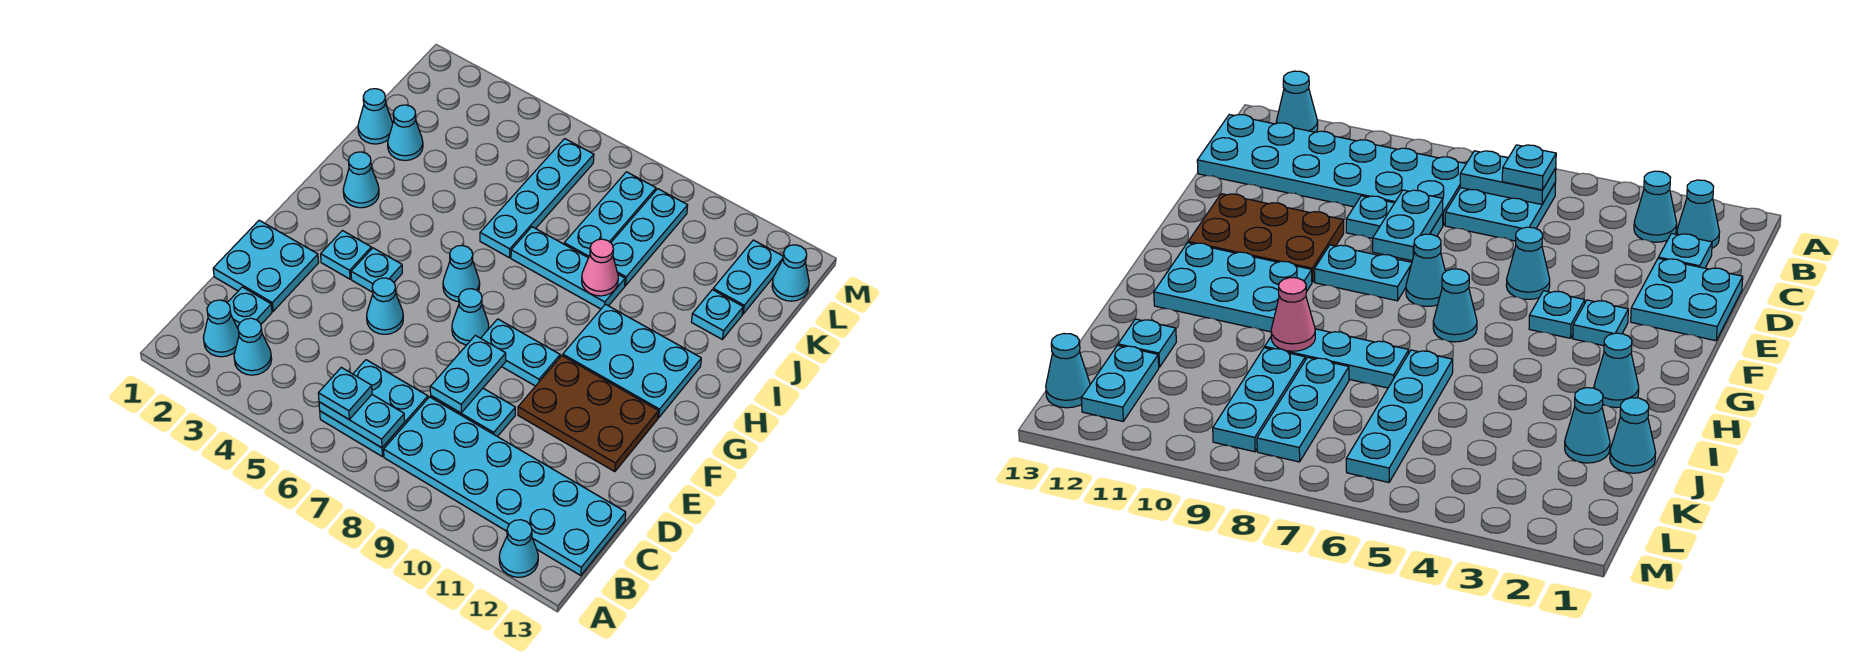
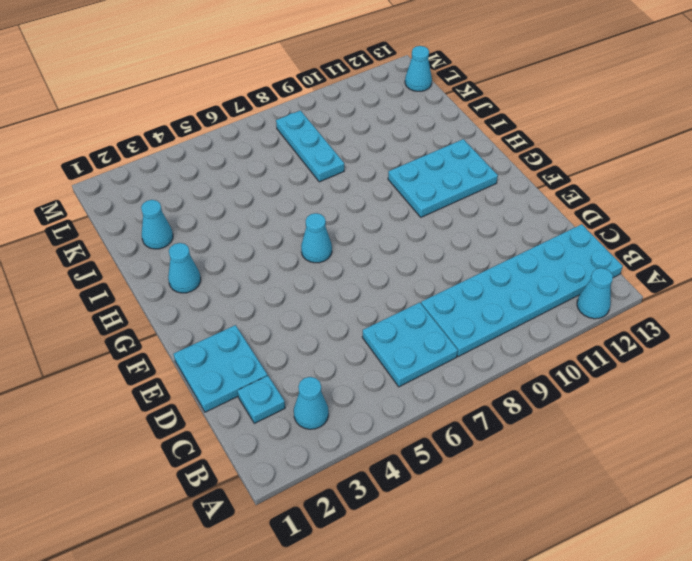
none -> cyan 1x1 cone [203,300,239,357]
none -> cyan 1x2 plate [431,388,515,437]
none -> cyan 1x1 cone [367,278,403,334]
none -> brown 2x3 plate [518,356,659,472]

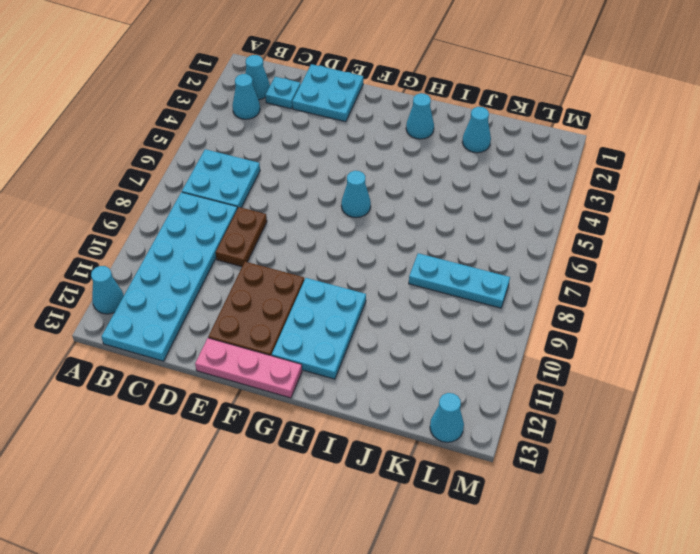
brown 1x2 plate [216,207,267,267] -> cyan 1x2 plate [431,388,515,437]
pink 1x3 plate [195,338,302,398] -> none
none -> cyan 1x1 cone [367,278,403,334]
none -> cyan 1x1 plate [321,231,371,279]
none -> cyan 1x1 plate [351,248,402,292]
none -> cyan 1x1 cone [452,289,489,345]

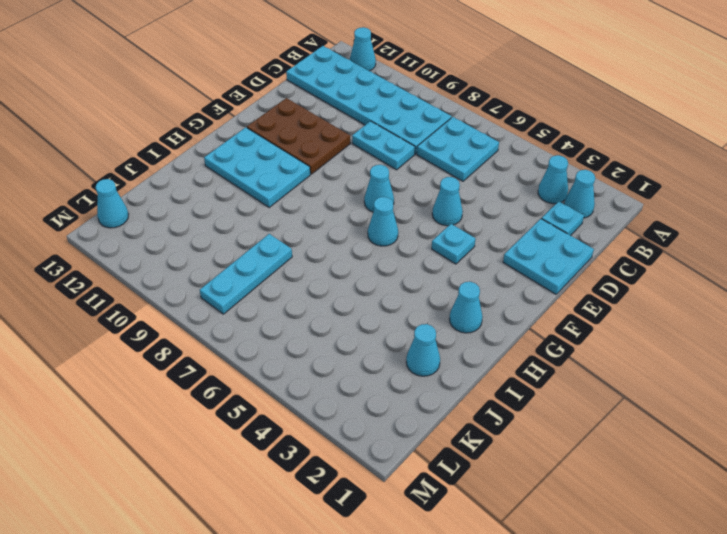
none -> cyan 1x1 plate [321,231,371,279]
none -> cyan 1x2 plate [481,319,560,386]
none -> cyan 1x4 plate [480,139,594,258]
none -> cyan 1x3 plate [511,227,625,309]

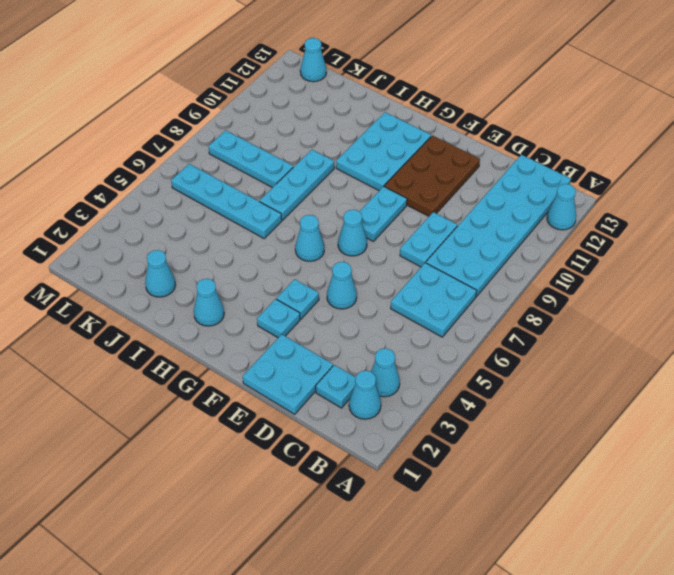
none -> cyan 1x1 cone [358,89,393,144]
none -> cyan 1x3 plate [611,189,688,286]
none -> cyan 1x1 plate [692,290,743,340]
none -> cyan 1x2 plate [713,240,783,314]

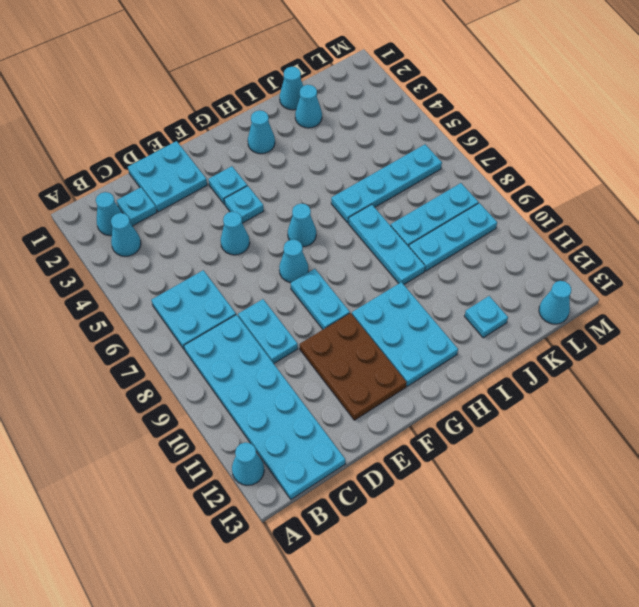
none -> cyan 1x2 plate [713,240,783,314]
none -> cyan 1x2 plate [319,395,405,448]
none -> cyan 1x2 plate [430,335,506,413]
none -> pink 1x1 cone [582,239,618,296]

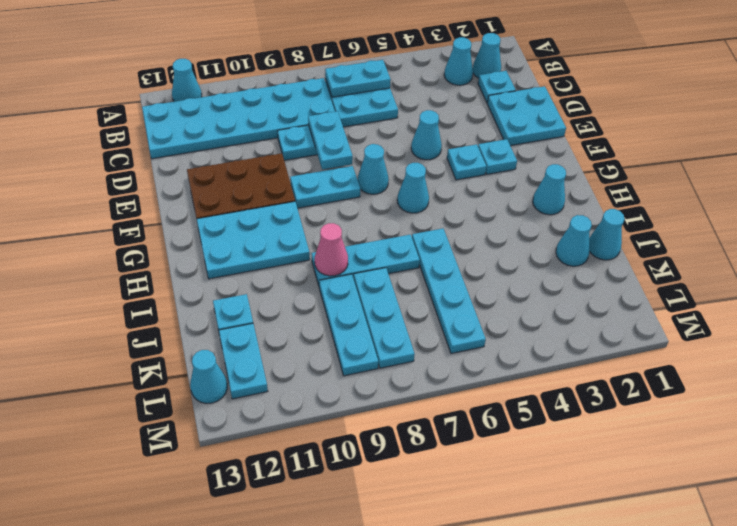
none -> cyan 1x1 plate [318,367,372,420]

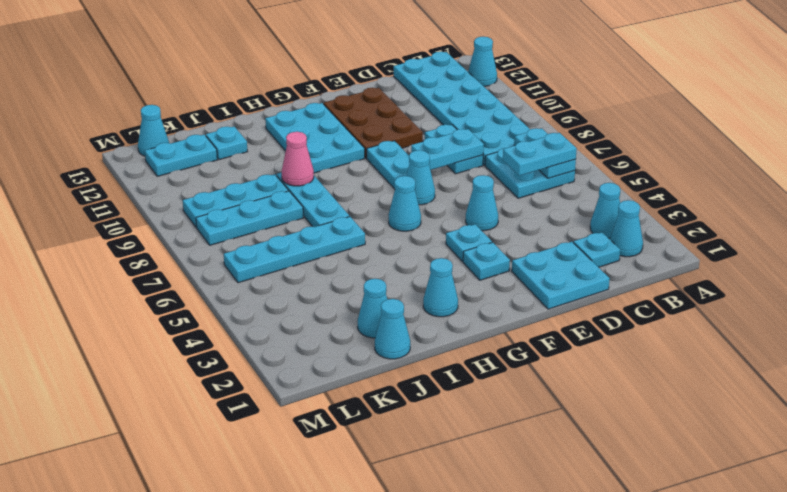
cyan 1x2 plate [503,133,577,176] -> cyan 1x1 plate [318,367,372,420]

